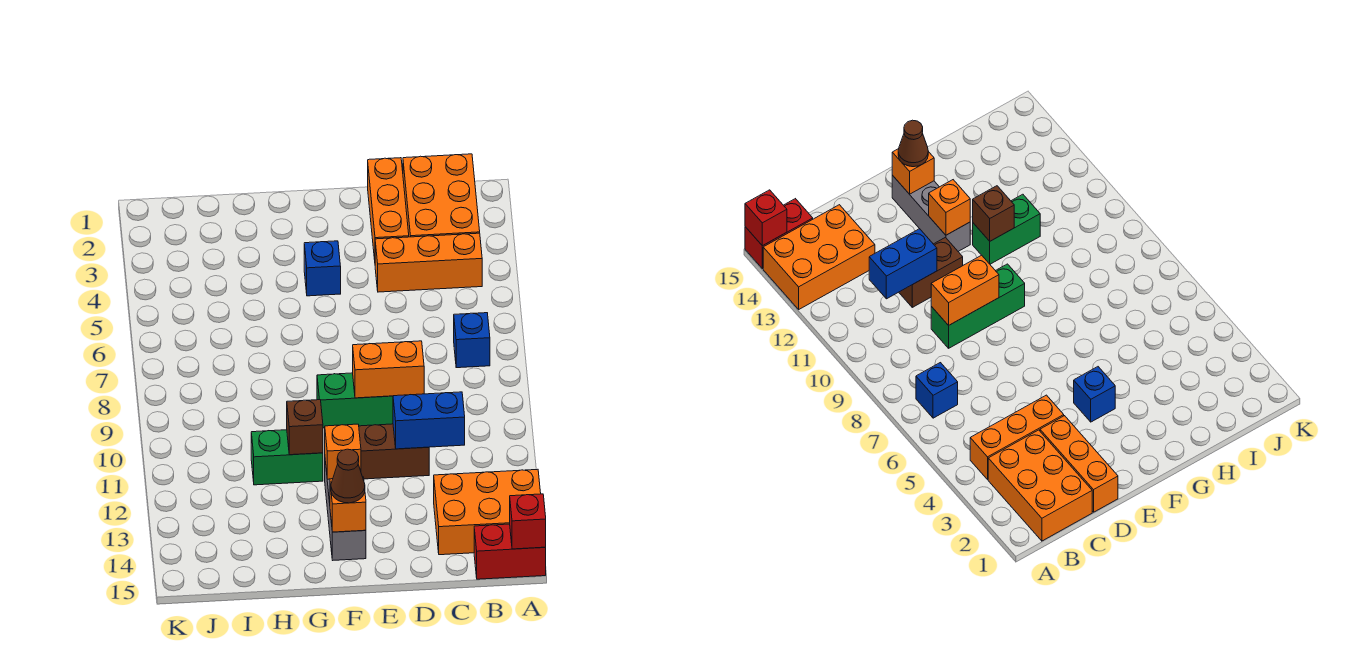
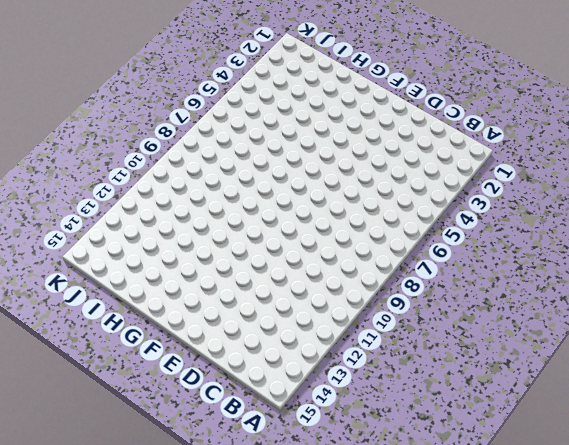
none -> orange 2x3 brick [434,469,541,555]
none -> red 1x2 brick [474,524,546,579]
none -> orange 2x3 brick [403,154,480,237]

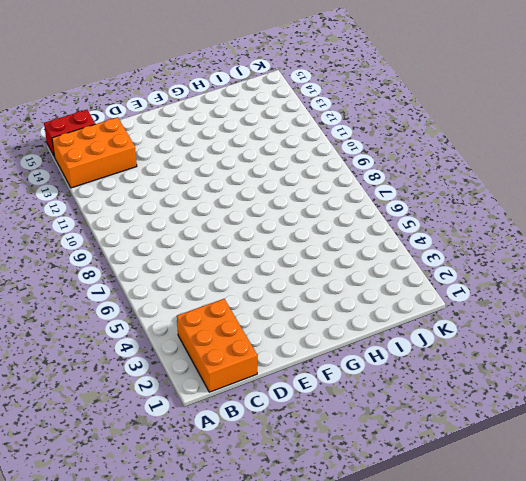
none -> orange 1x3 brick [375,233,482,292]
none -> blue 1x1 brick [454,313,490,368]
none -> orange 1x3 brick [368,158,409,260]

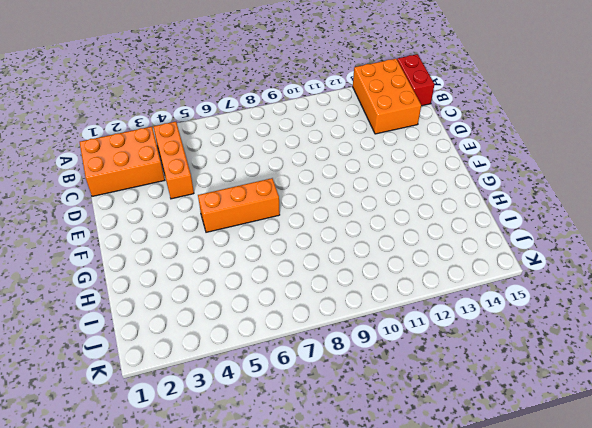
orange 1x3 brick [198,178,280,232] -> orange 1x3 brick moved to [368,158,409,260]
none -> blue 1x1 brick [454,313,490,368]
none -> green 1x3 brick [317,373,393,428]
none -> brown 1x2 brick [359,424,429,479]

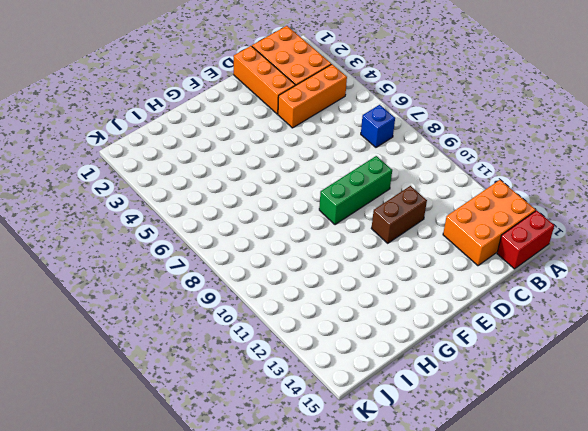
none -> blue 1x1 brick [304,241,341,296]
none -> grey 1x3 brick [325,461,366,560]
none -> green 1x2 brick [251,430,323,485]

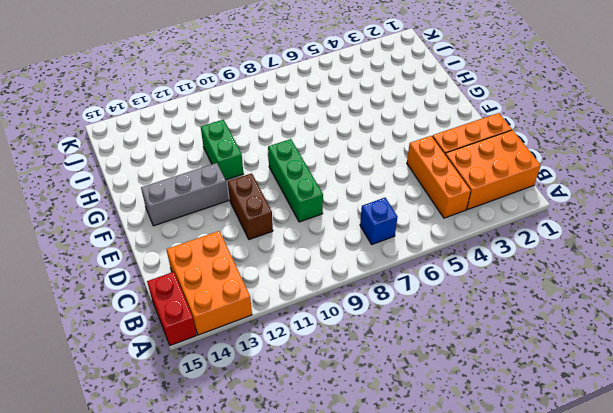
none -> blue 1x1 brick [304,241,341,296]
none -> red 1x1 brick [510,494,546,549]
none -> blue 1x2 brick [393,392,465,449]

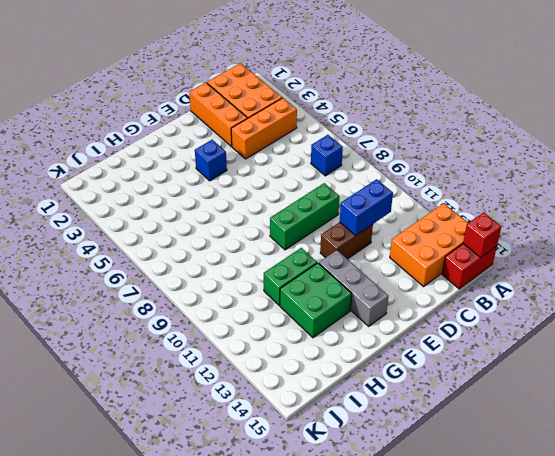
green 2x2 brick [280,263,352,338] -> none
none -> orange 1x2 brick [353,341,424,398]
none -> orange 1x1 brick [325,424,361,479]
none -> orange 1x1 brick [330,477,366,532]

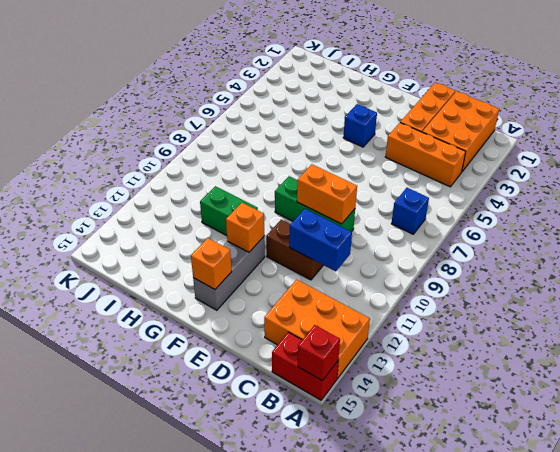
none -> brown 1x1 brick [287,400,323,455]
none -> brown 1x1 cone [331,449,365,503]

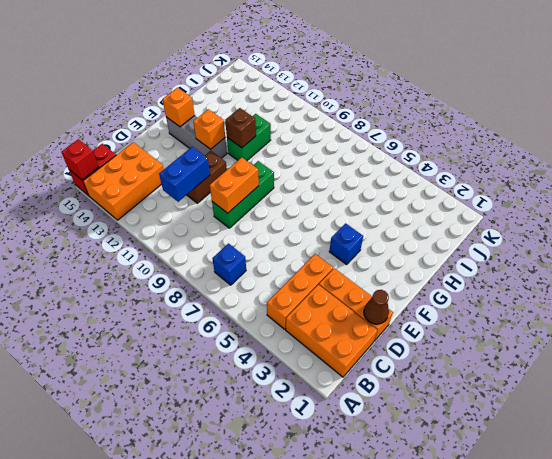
brown 1x1 cone [364,290,389,324] -> brown 1x1 cone moved to [331,449,365,503]

